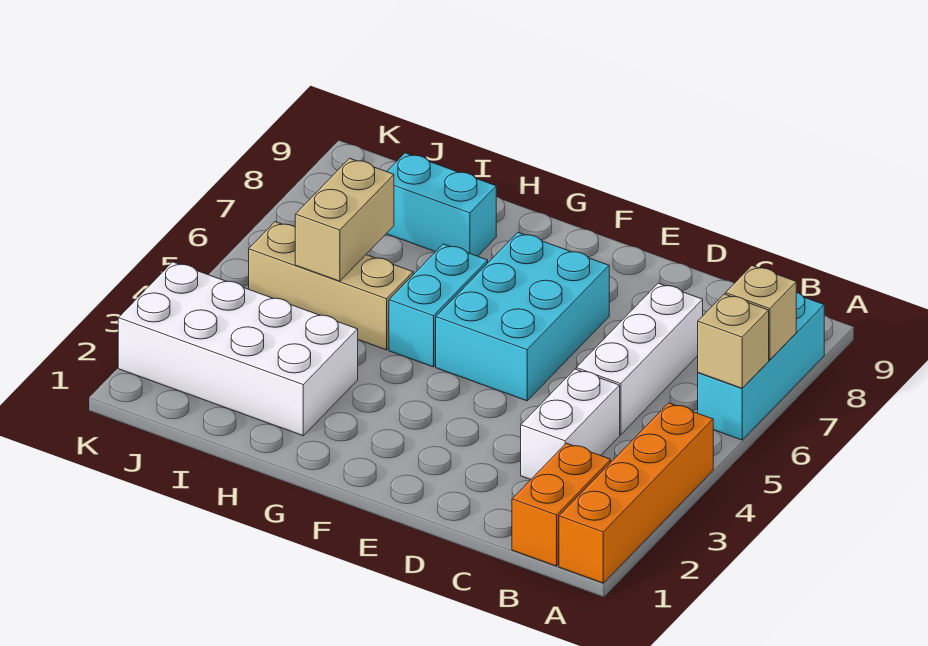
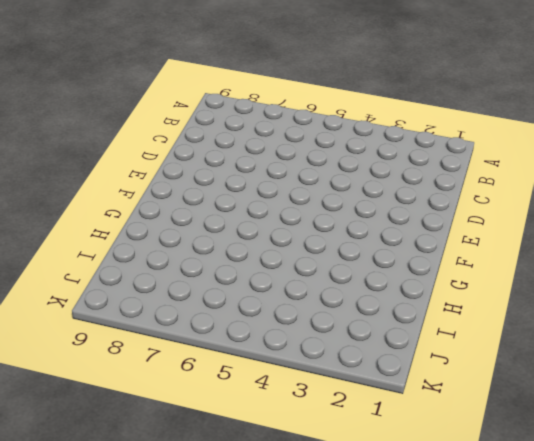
none -> orange 1x4 brick [559,403,713,583]
none -> cyan 1x3 brick [698,292,824,440]
none -> orange 1x2 brick [512,443,611,566]

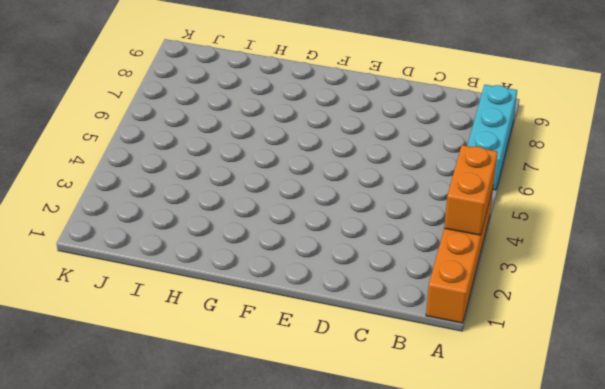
orange 1x2 brick [444,145,498,235] -> orange 1x2 brick moved to [512,443,611,566]
none -> white 1x2 brick [521,369,620,480]
none -> white 1x3 brick [576,283,703,435]
none -> cyan 2x3 brick [436,232,609,401]

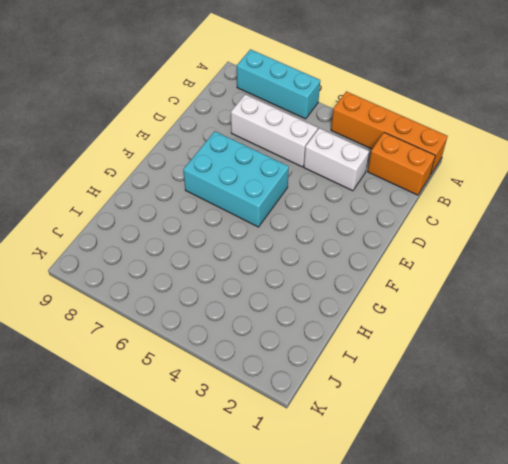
none -> cyan 1x2 brick [389,244,488,367]
none -> white 2x4 brick [118,262,358,436]
none -> tan 1x3 brick [249,222,413,350]

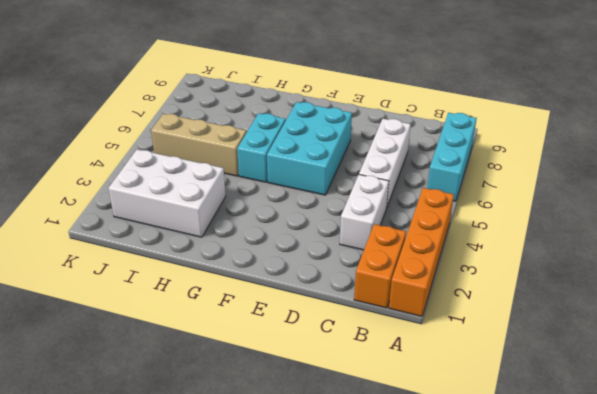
white 2x3 brick [108,149,226,237] -> white 2x4 brick [118,262,358,436]
none -> cyan 1x2 brick [386,153,496,256]
none -> tan 1x1 brick [698,294,769,388]
none -> tan 1x1 brick [725,266,796,360]

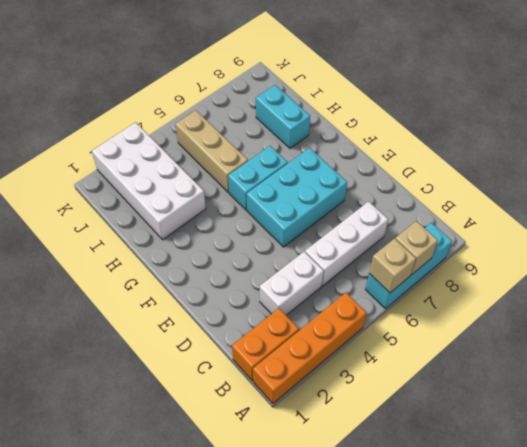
none -> tan 1x2 brick [295,158,394,281]

